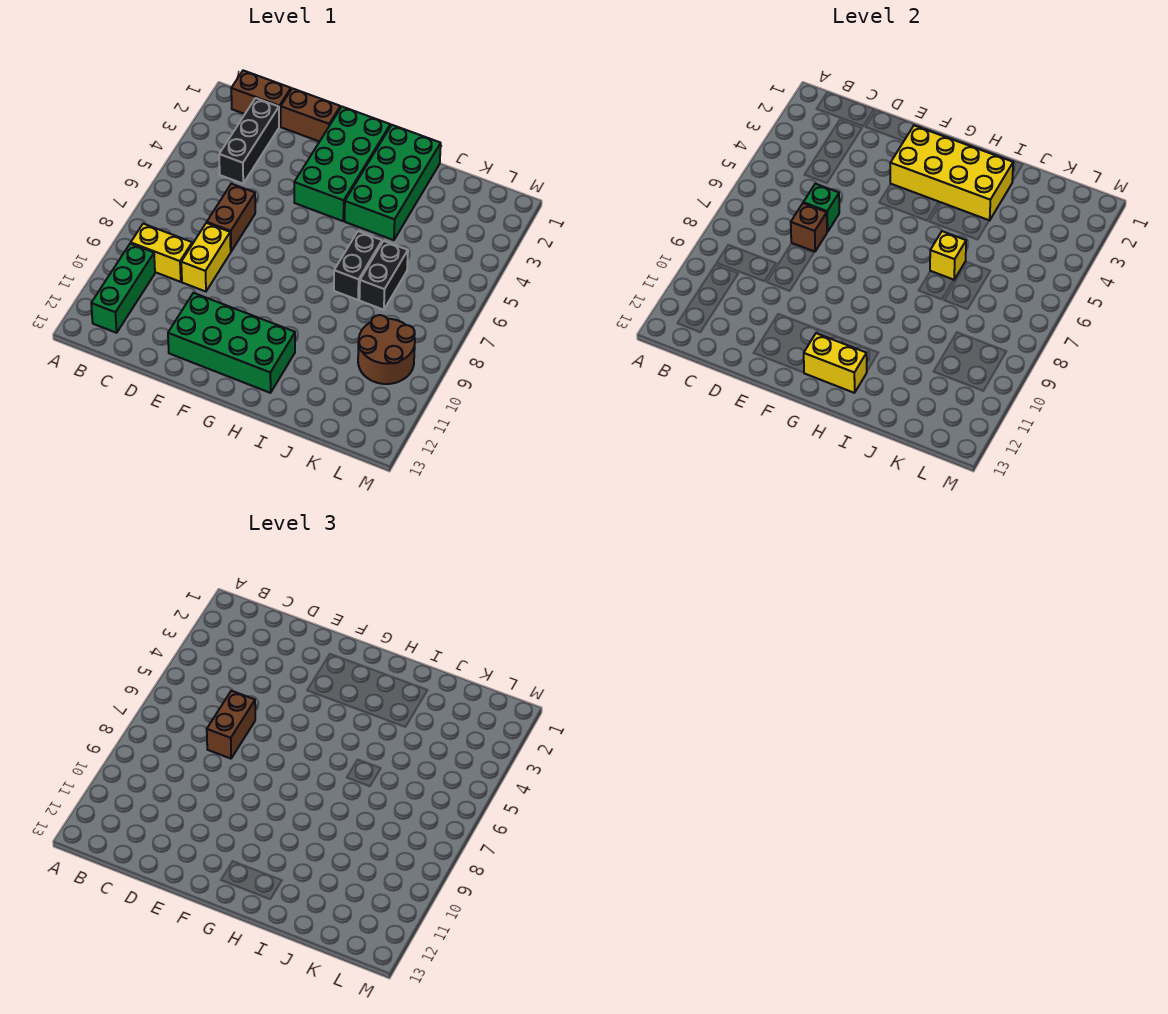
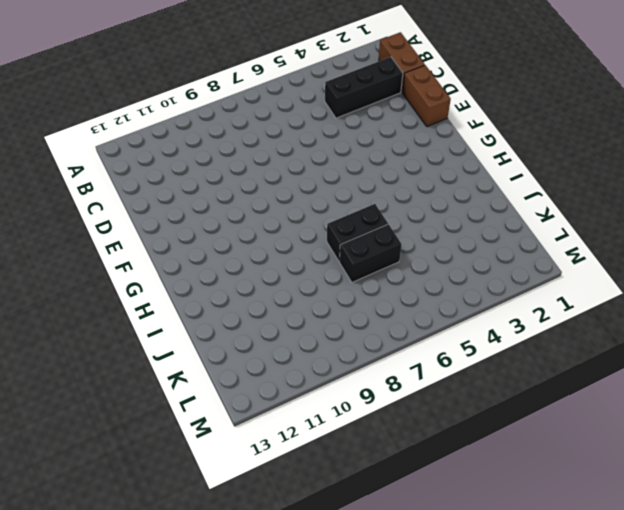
none -> yellow 1x2 brick [131,224,192,282]
none -> green 1x3 brick [91,243,155,333]
none -> brown 1x2 brick [207,184,255,251]

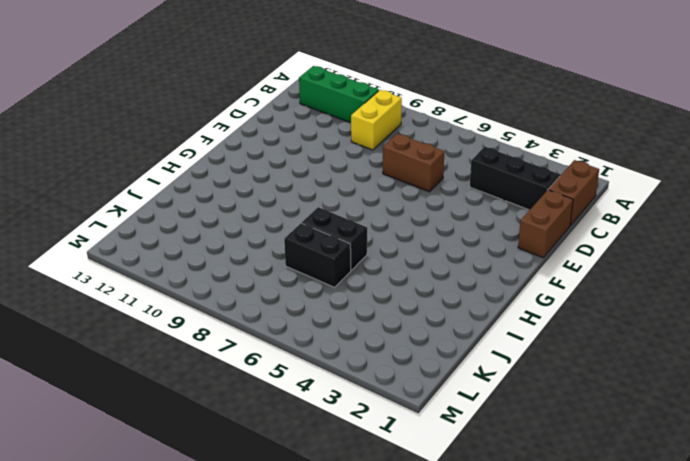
none -> yellow 1x2 brick [181,223,231,292]
none -> green 2x4 brick [168,293,295,393]
none -> green 2x4 brick [294,107,390,221]

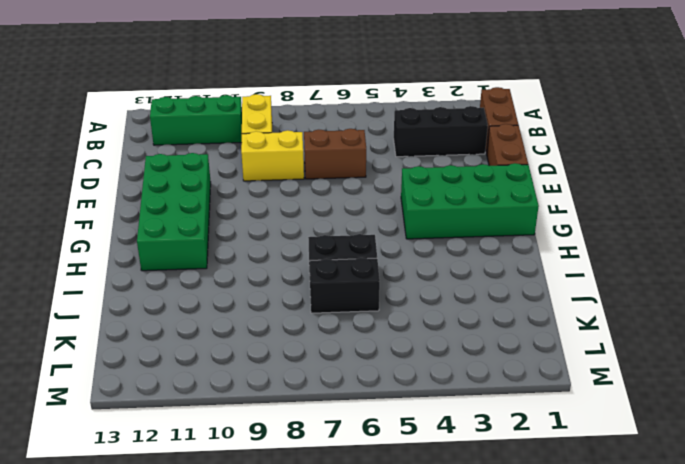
none -> green 2x4 brick [345,125,441,240]
none -> brown 2x2 round brick [358,315,415,384]
none -> green 1x1 brick [803,184,839,232]

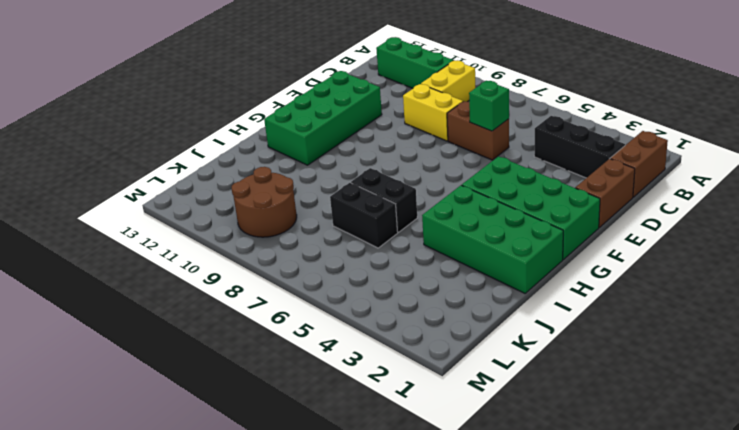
none -> brown 1x1 brick [791,203,827,252]
none -> yellow 2x4 brick [890,126,1013,221]
none -> yellow 1x2 brick [804,333,867,393]

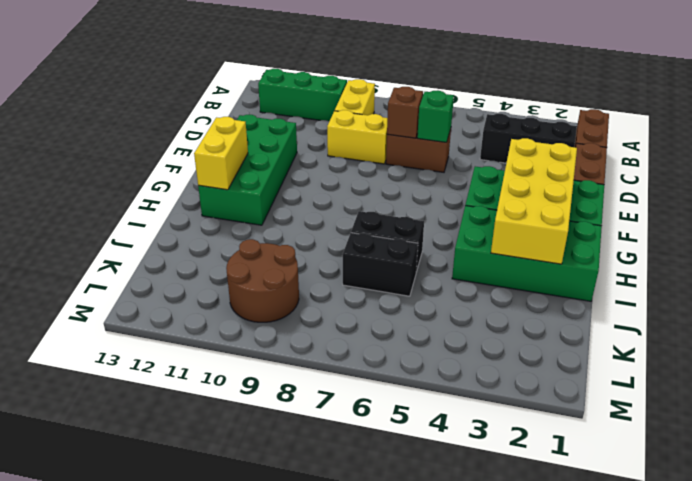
none -> yellow 1x1 brick [930,231,966,280]
none -> brown 1x2 brick [207,691,255,759]

